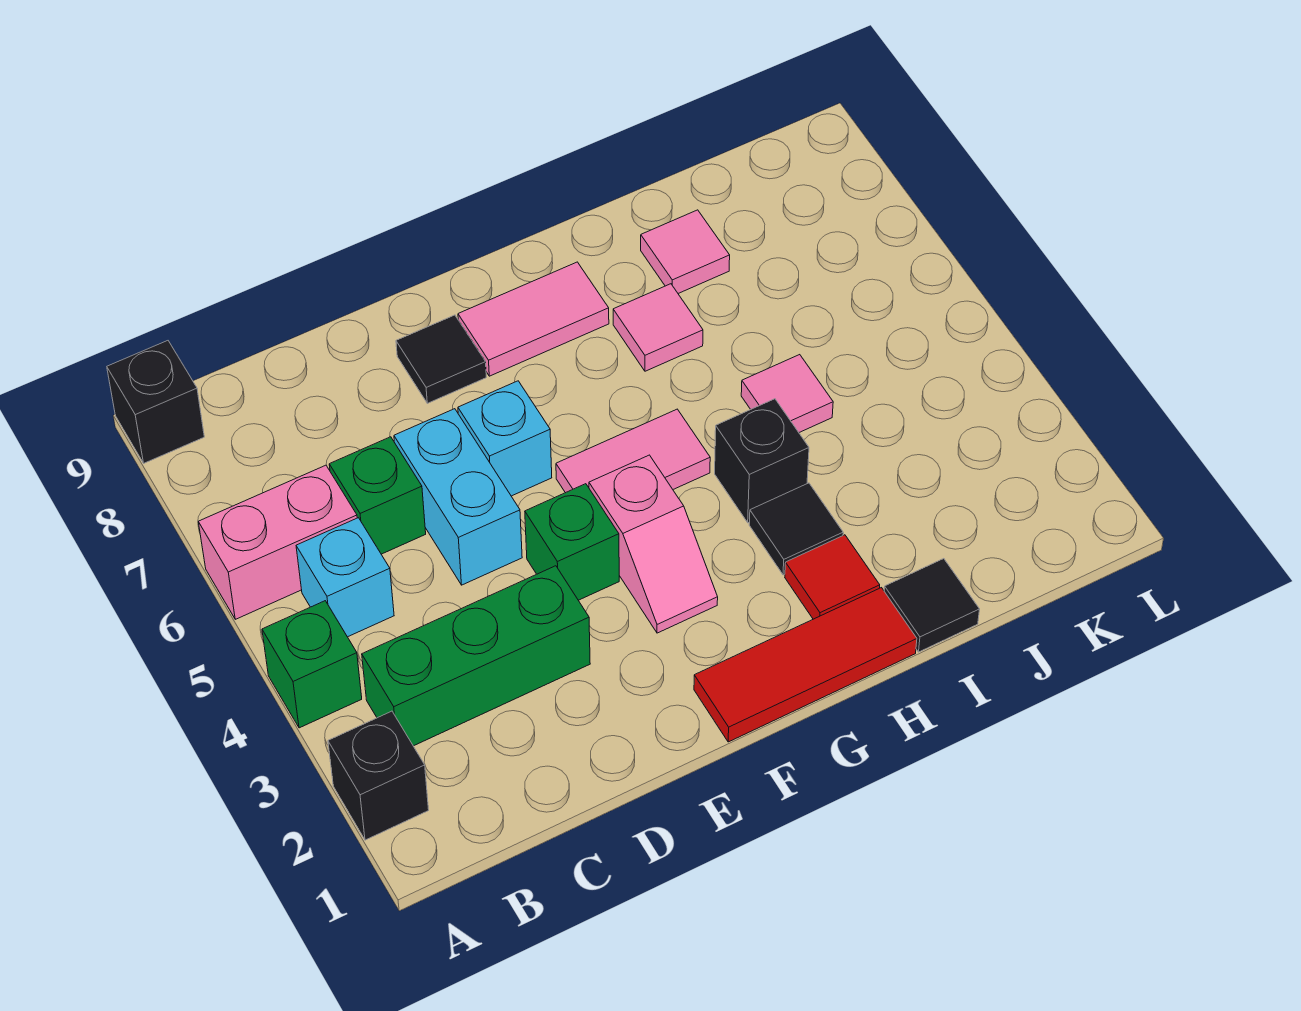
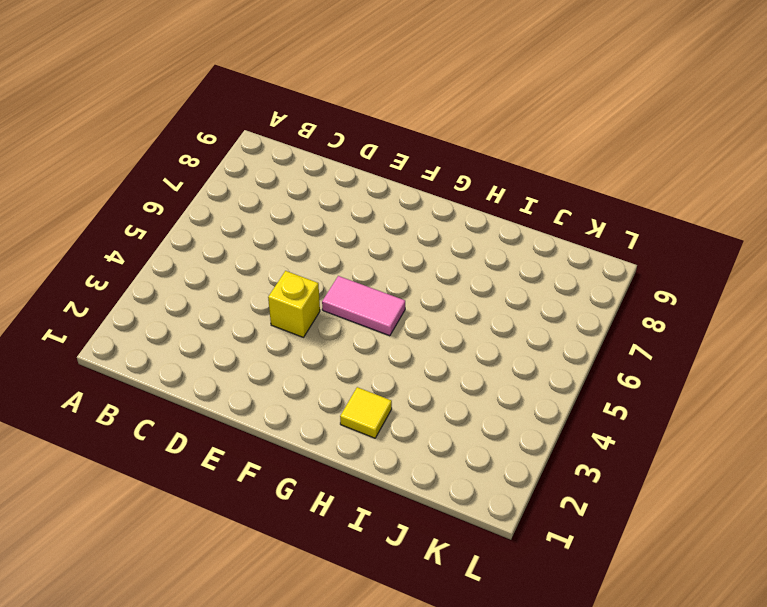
yellow 1x1 brick [268,271,320,337] -> green 1x1 brick [525,484,619,600]
yellow 1x1 tile [340,387,392,438] -> red 1x1 tile [785,535,880,619]
none -> black 1x1 brick [328,711,429,840]
none -> green 1x1 brick [262,601,362,728]
none -> pink 1x2 brick [198,465,357,619]

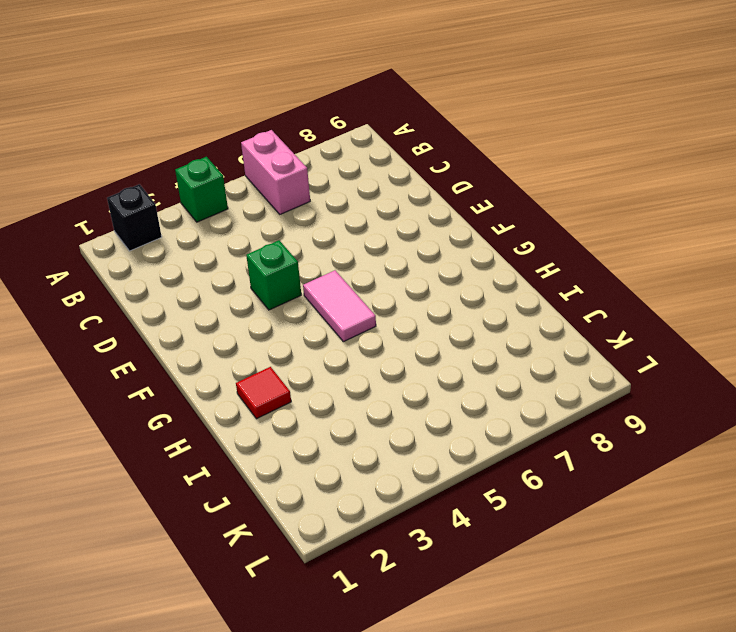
none -> black 1x1 brick [107,341,204,463]
none -> green 1x3 brick [362,566,590,746]
none -> cyan 1x1 brick [296,518,394,637]

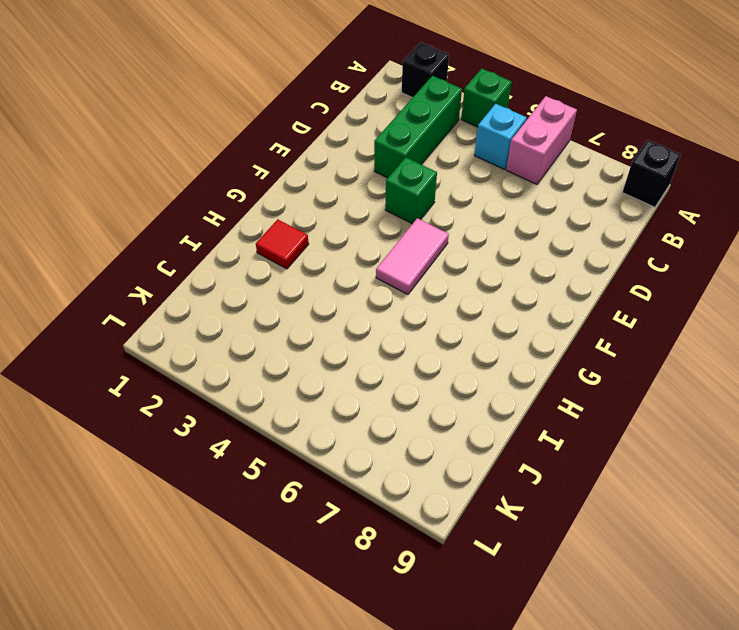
none -> green 1x1 brick [329,437,426,554]
none -> cyan 1x2 brick [394,409,522,585]
none -> cyan 1x1 brick [458,381,552,496]

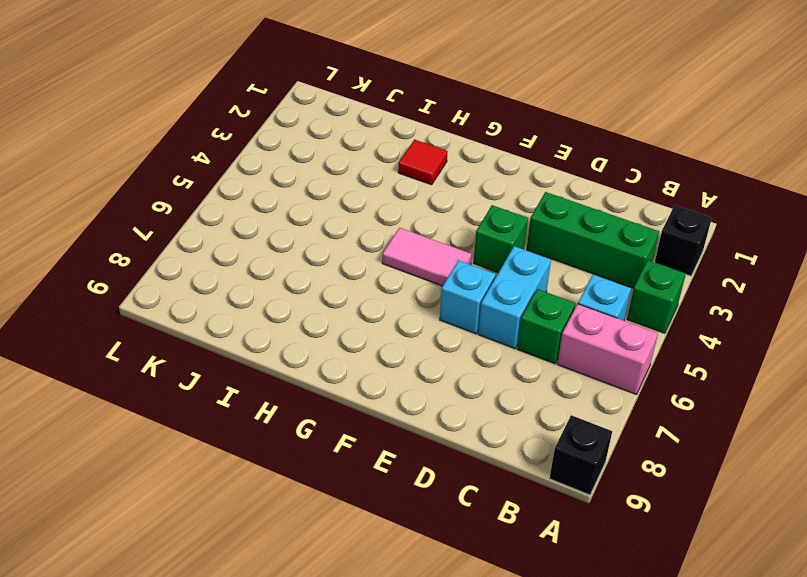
none -> black 1x1 tile [396,315,486,403]
none -> red 1x3 tile [694,588,917,742]
none -> pink 1x2 slope [589,455,718,633]

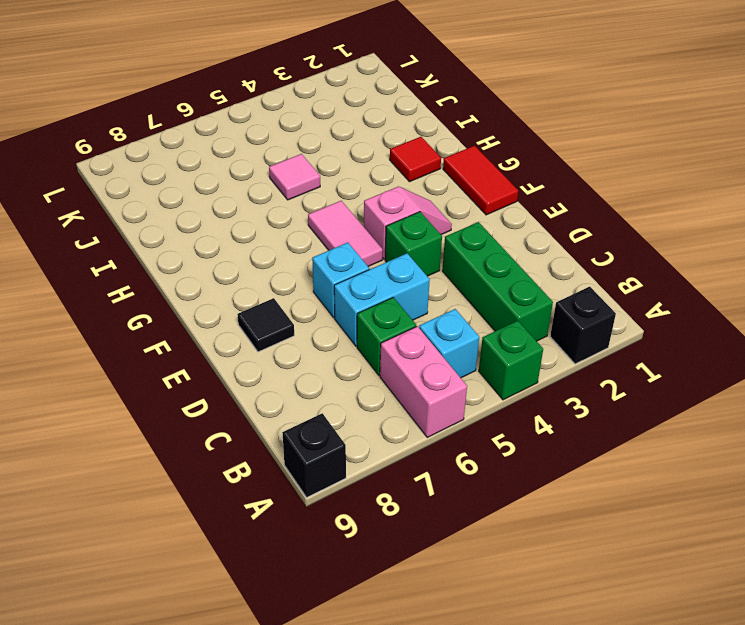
red 1x2 tile [443,146,518,215] -> red 1x3 tile [694,588,917,742]
none -> pink 1x2 tile [458,262,609,376]
none -> black 1x1 tile [749,483,843,575]
none -> black 1x1 brick [715,399,809,523]

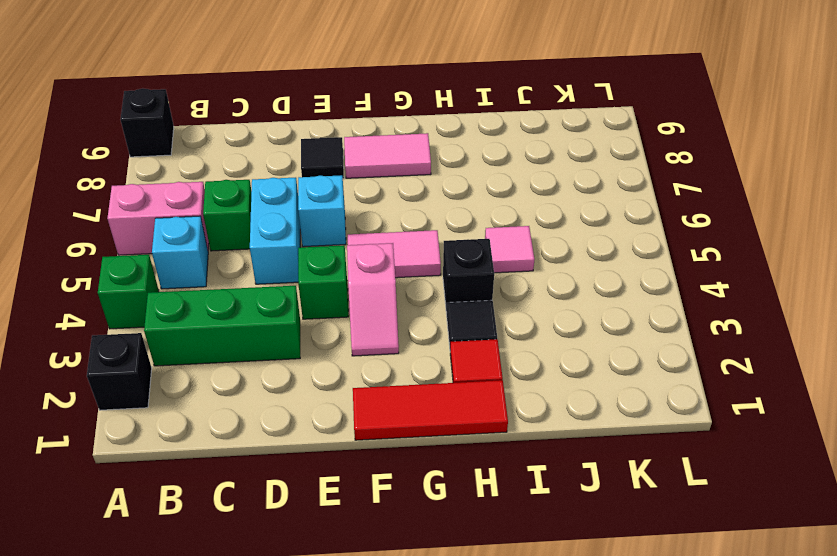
none -> pink 1x1 tile [613,284,703,371]
none -> black 1x1 tile [884,559,980,652]
none -> pink 1x1 tile [641,210,730,293]

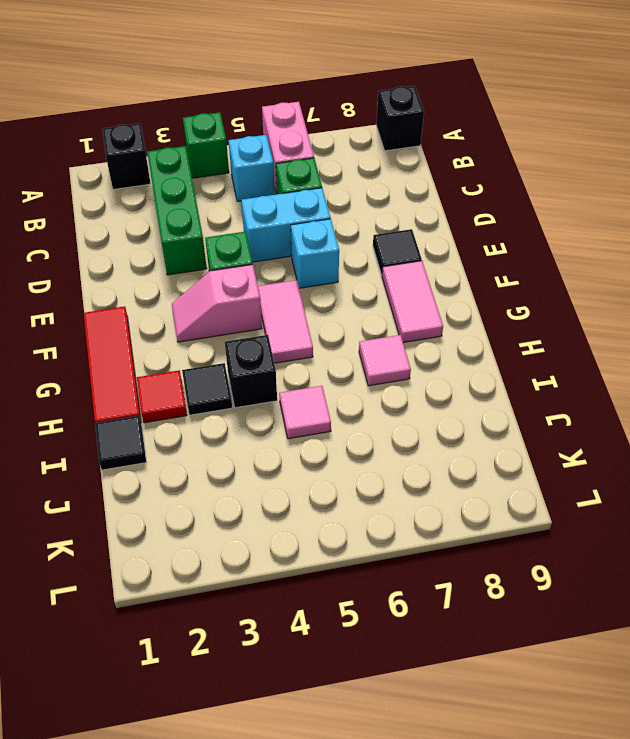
none -> pink 1x1 tile [641,210,730,293]

